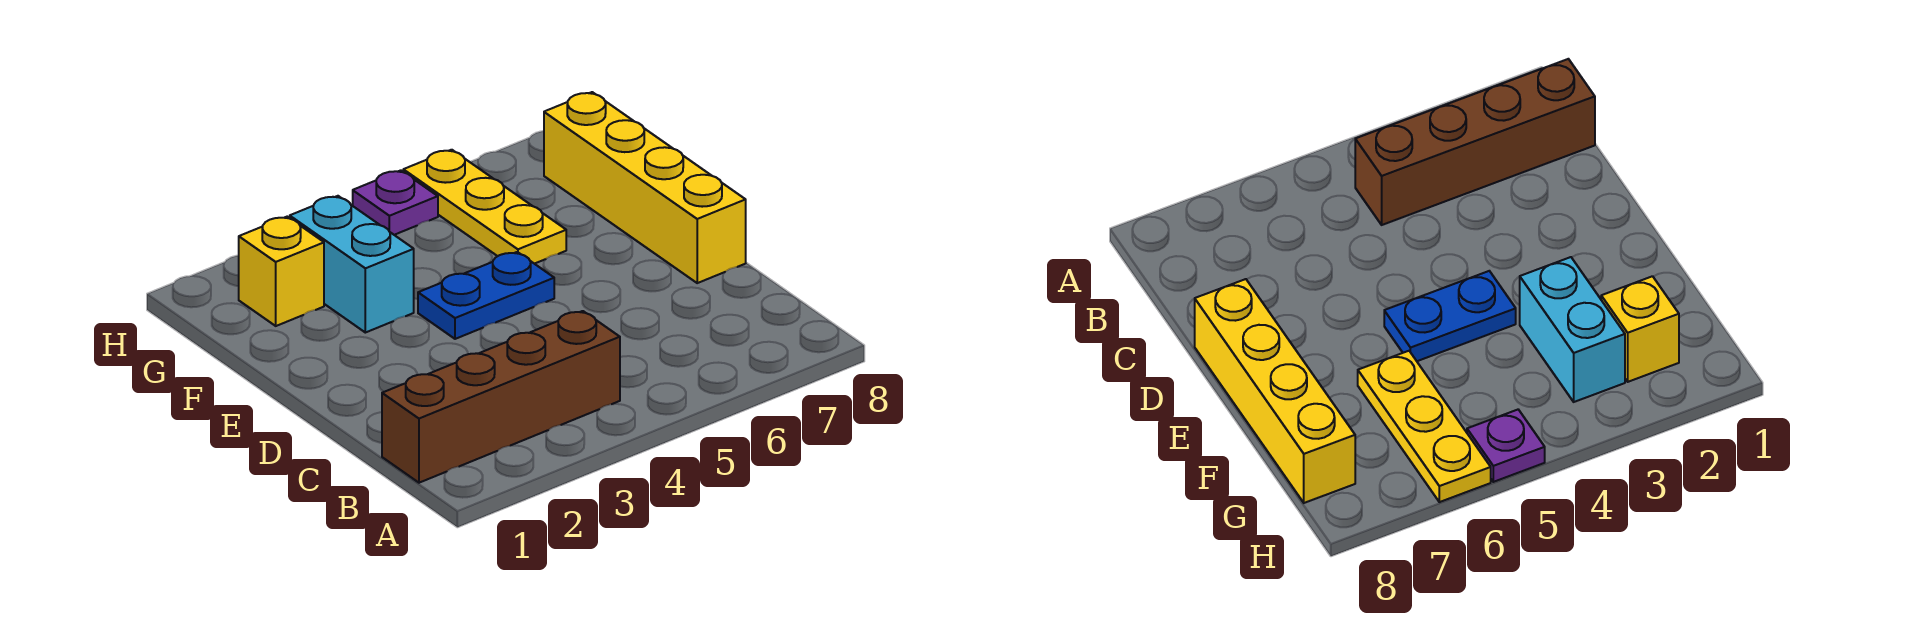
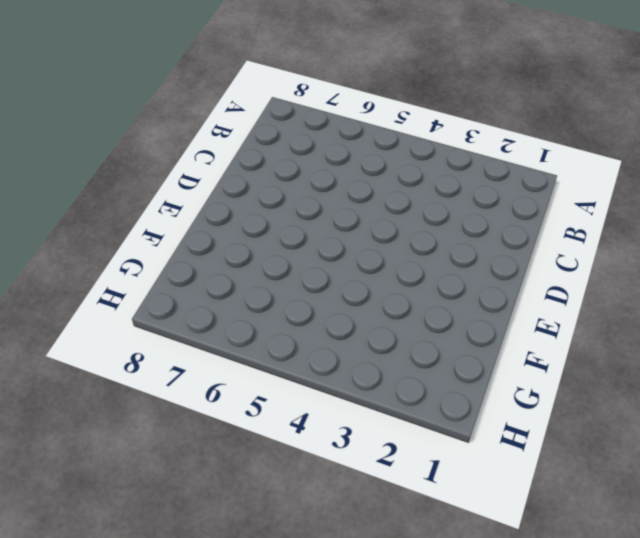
none -> brown 1x4 brick [382,311,620,483]
none -> yellow 1x4 brick [544,92,746,283]

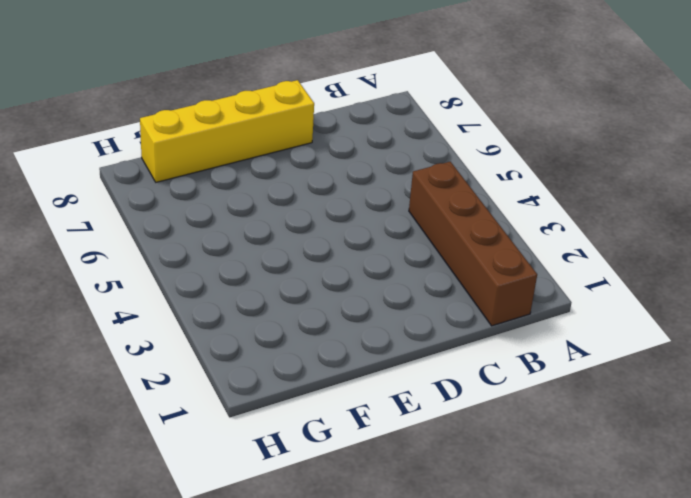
none -> blue 1x2 plate [418,252,554,339]
none -> cyan 1x2 brick [290,196,414,333]

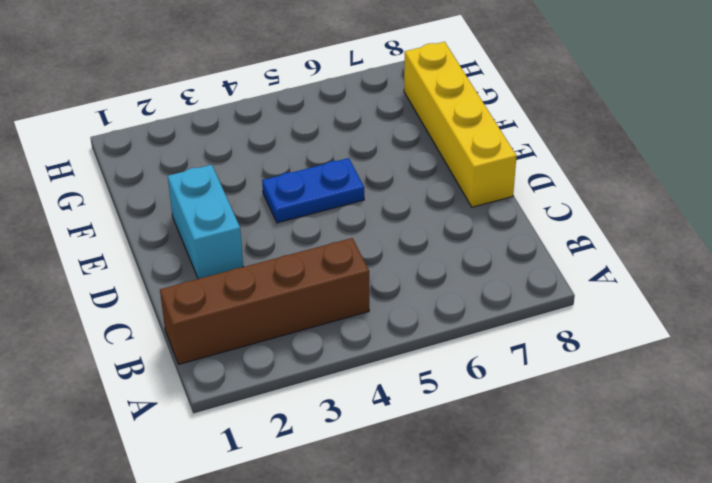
cyan 1x2 brick [168,165,243,279] -> cyan 1x2 brick moved to [290,196,414,333]
none -> yellow 1x3 plate [403,150,566,264]
none -> yellow 1x1 brick [239,217,324,326]

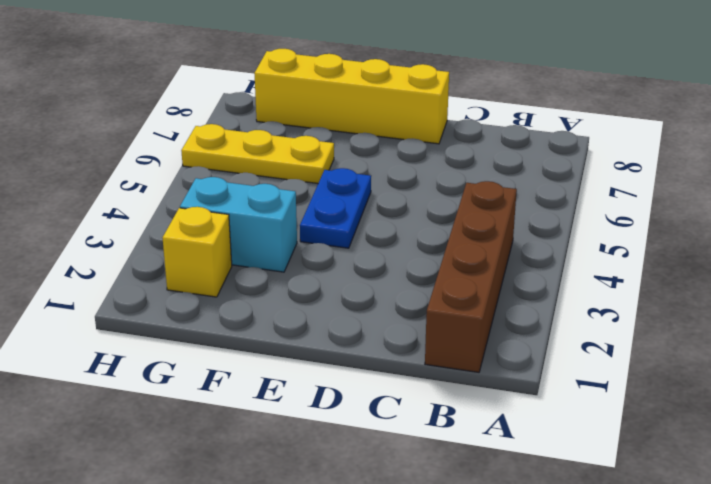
none -> purple 1x1 plate [353,170,438,235]

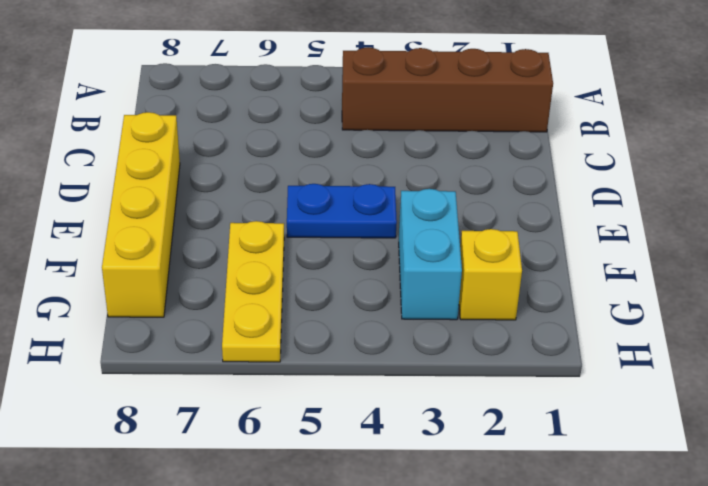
none -> purple 1x1 plate [353,170,438,235]

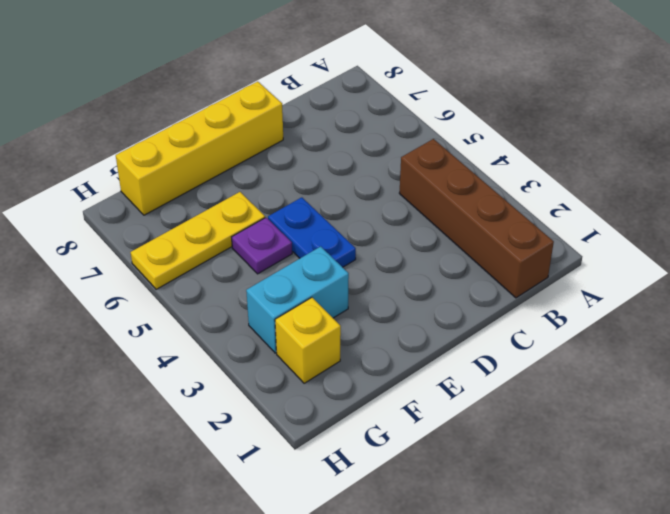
purple 1x1 plate [232,218,292,274] -> purple 1x1 plate moved to [353,170,438,235]

